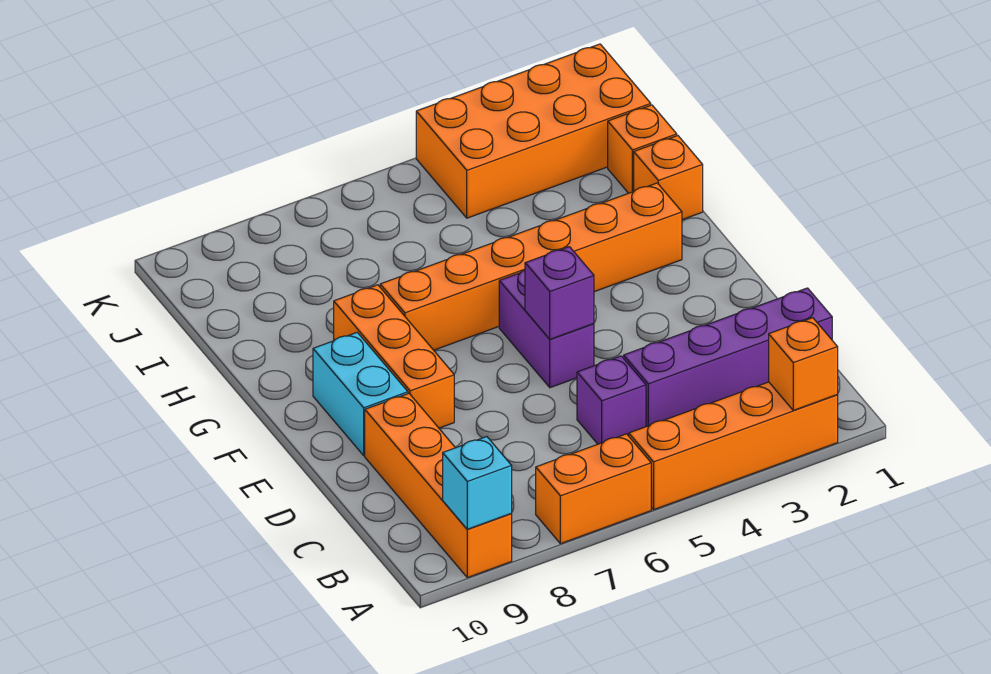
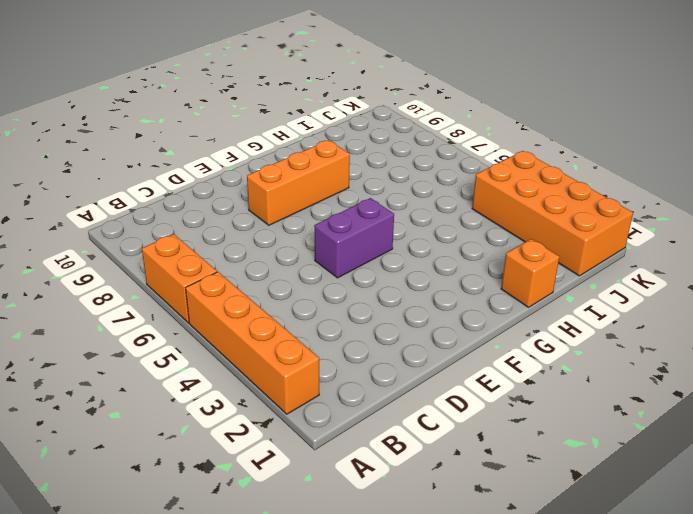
none -> orange 1x4 brick [365,393,512,578]
none -> purple 1x4 brick [624,288,832,427]
none -> purple 1x1 brick [577,356,646,444]

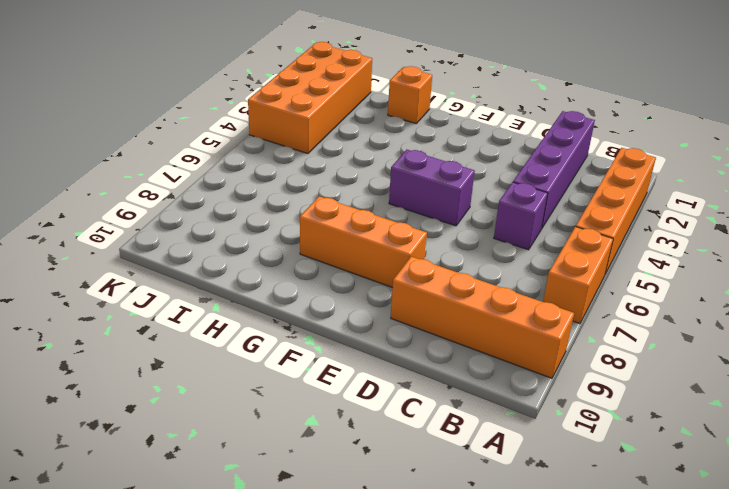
none -> cyan 1x2 brick [313,333,408,455]
none -> orange 1x6 brick [380,183,682,350]
none -> orange 1x1 brick [608,105,677,193]

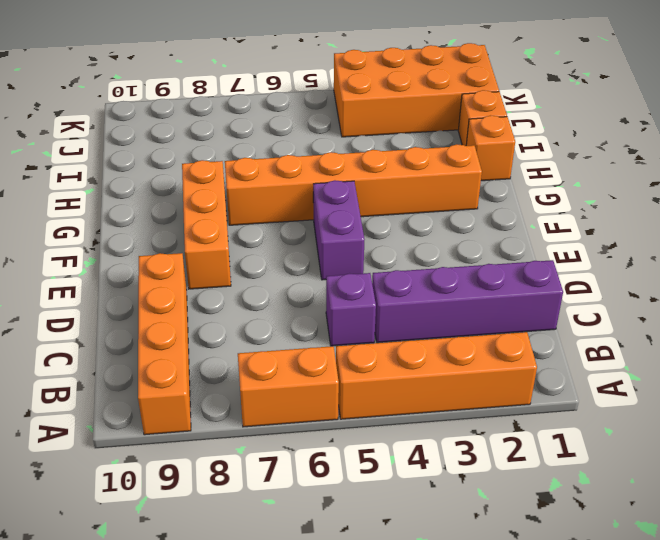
none -> cyan 1x2 brick [313,333,408,455]
none -> orange 1x1 brick [769,318,838,410]
none -> cyan 1x1 brick [443,437,512,529]

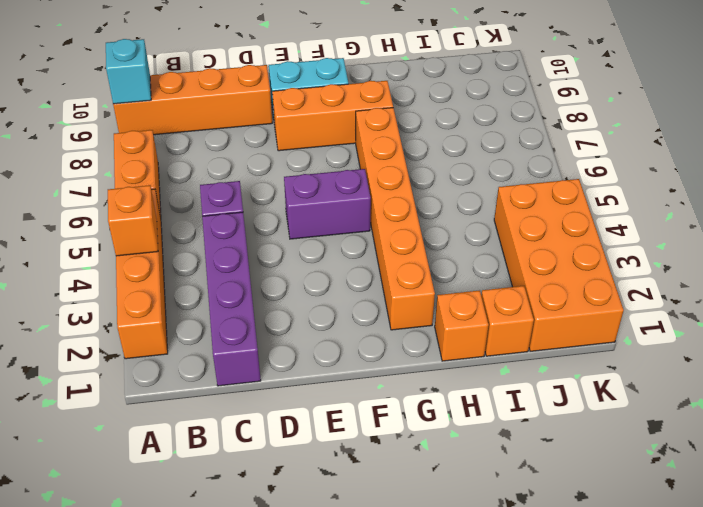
orange 1x1 brick [108,185,158,256] -> orange 1x1 brick moved to [769,318,838,410]
none -> purple 1x1 brick [525,247,594,339]

